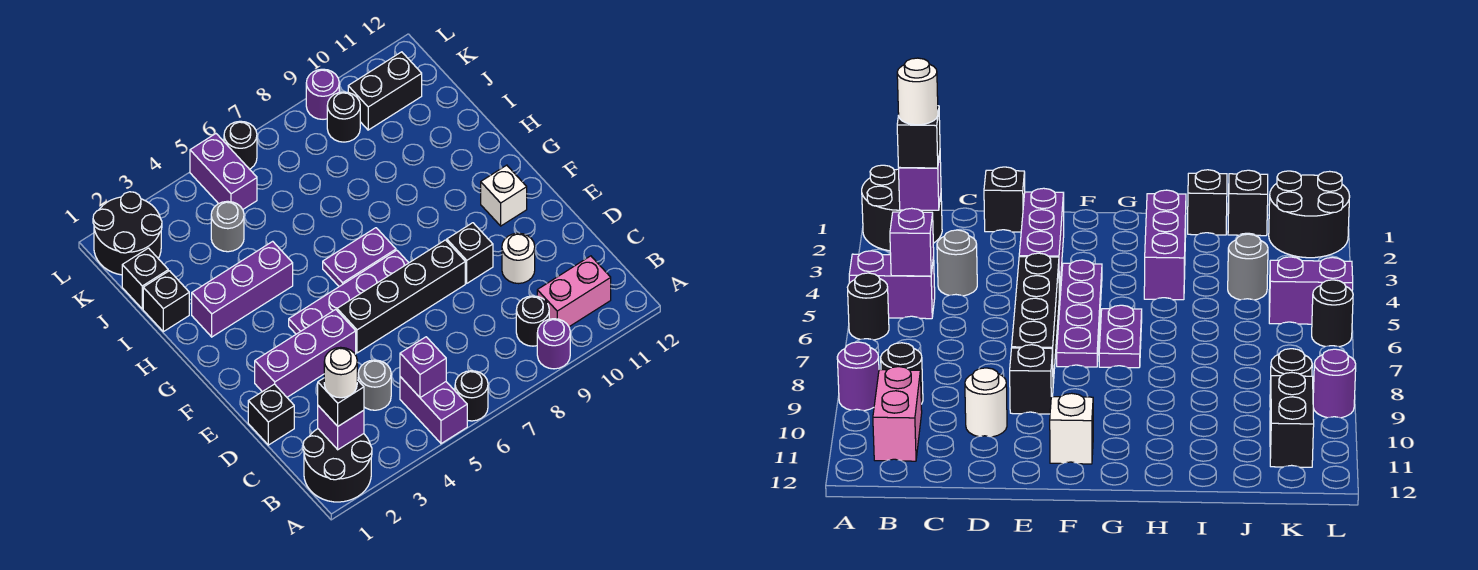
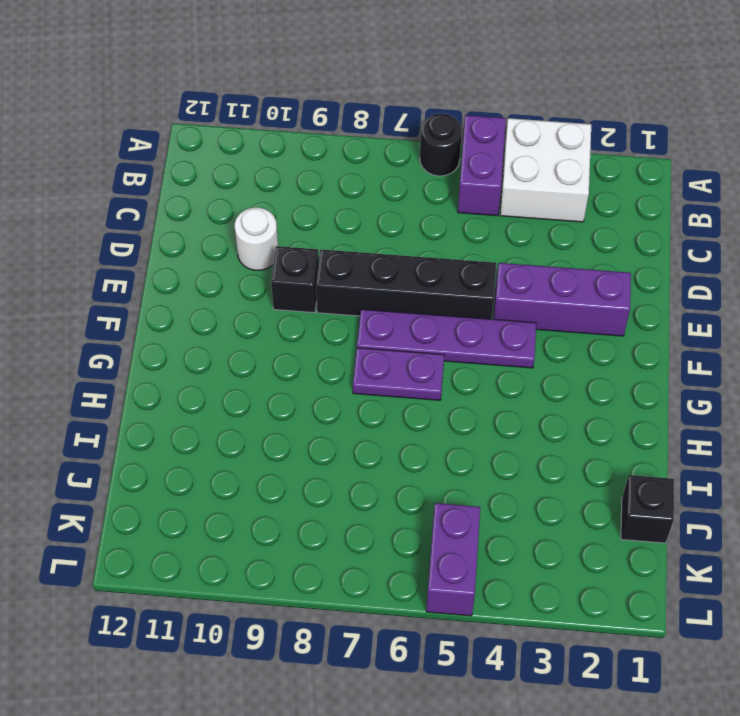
white 2x2 brick [500,118,591,222] -> none
none -> black 2x2 round brick [303,429,372,502]
none -> purple 1x1 round brick [537,319,570,369]
none -> black 1x1 round brick [516,296,549,346]

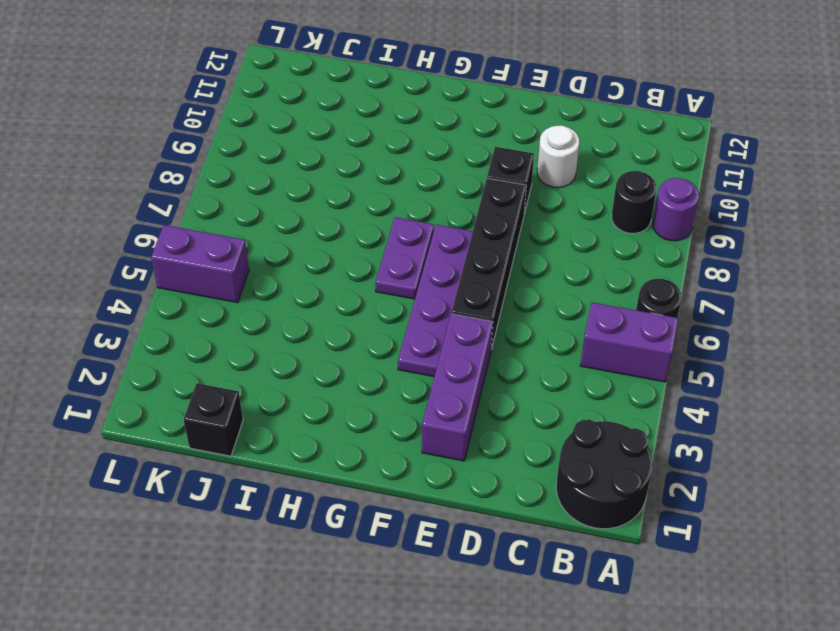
none -> pink 1x2 brick [537,256,611,327]
none -> grey 1x1 round brick [358,360,391,410]
none -> black 1x1 brick [248,384,294,445]

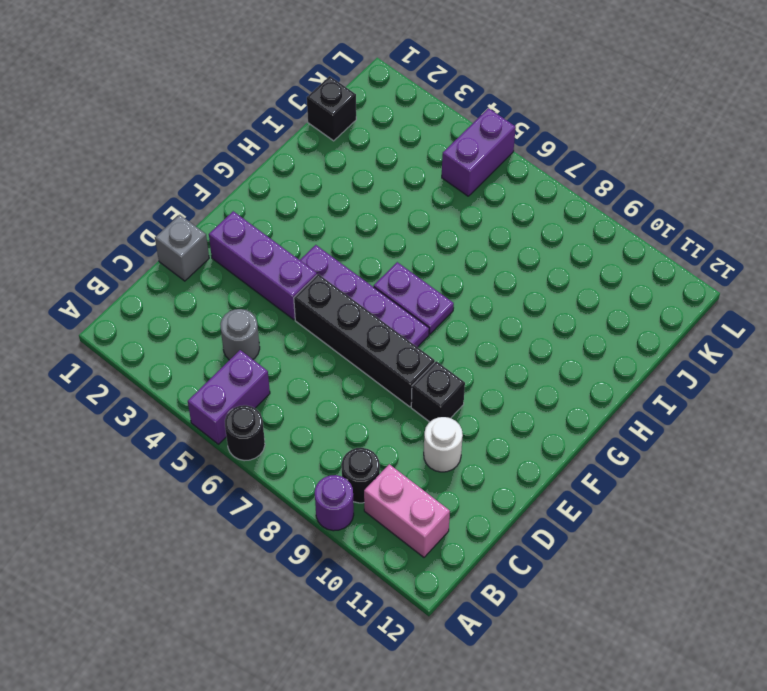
grey 1x1 brick [155,215,209,281] -> black 1x1 brick [248,384,294,445]
none -> black 2x2 round brick [303,429,372,502]
none -> white 1x1 brick [481,165,527,226]
none -> purple 1x3 brick [192,241,293,337]

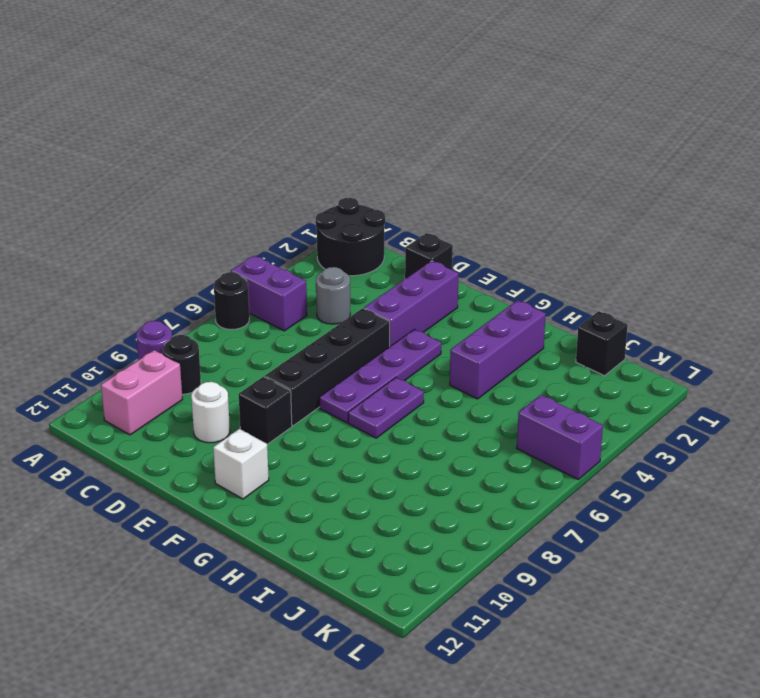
none -> black 1x1 brick [143,271,189,332]
none -> grey 1x1 round brick [211,201,244,252]
none -> black 2x2 round brick [93,192,162,275]

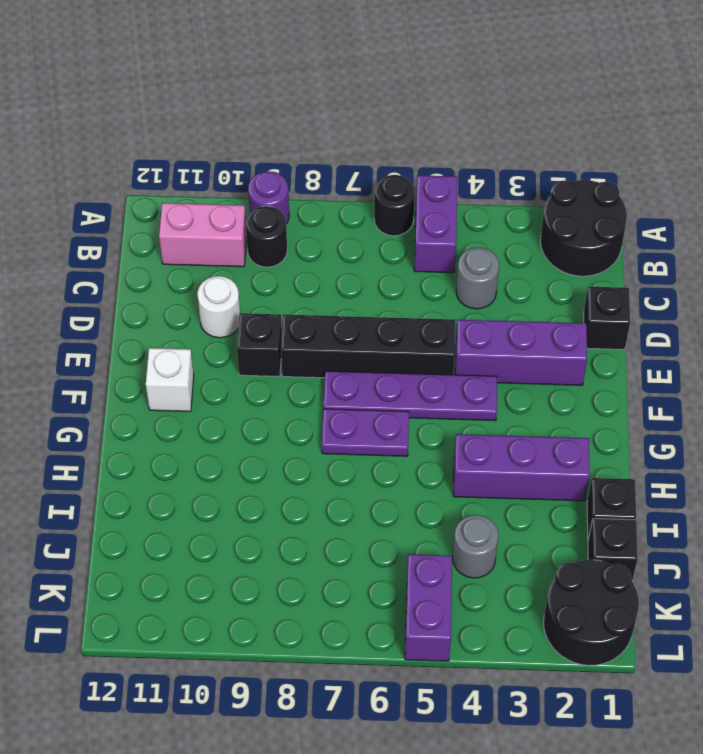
none -> black 1x1 round brick [327,92,360,142]
none -> black 1x2 brick [348,52,422,130]
none -> black 1x1 round brick [224,121,257,169]

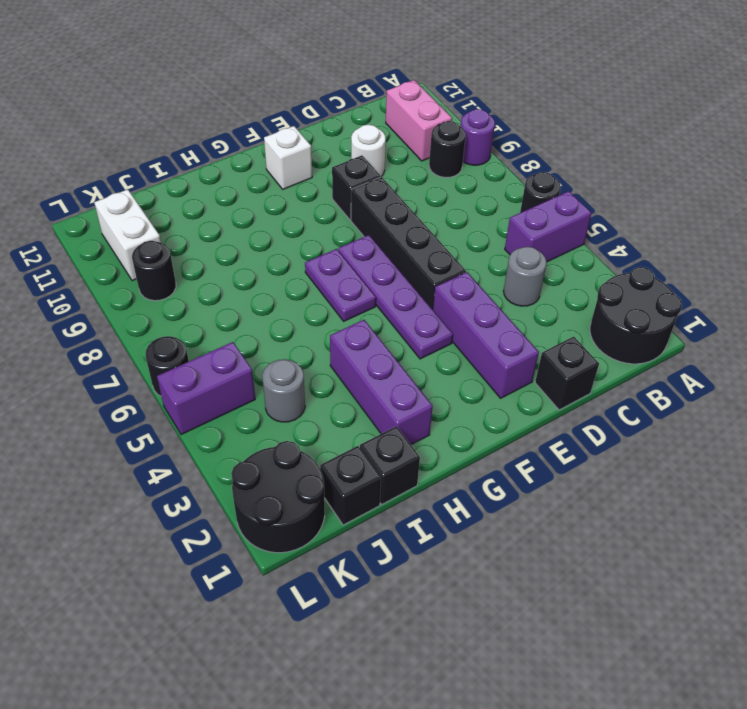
white 1x2 brick [94,189,161,281] -> black 1x2 brick [348,52,422,130]
none -> purple 1x1 round brick [306,69,339,119]
none -> purple 1x1 brick [318,406,364,450]
none -> purple 1x1 brick [400,337,446,398]

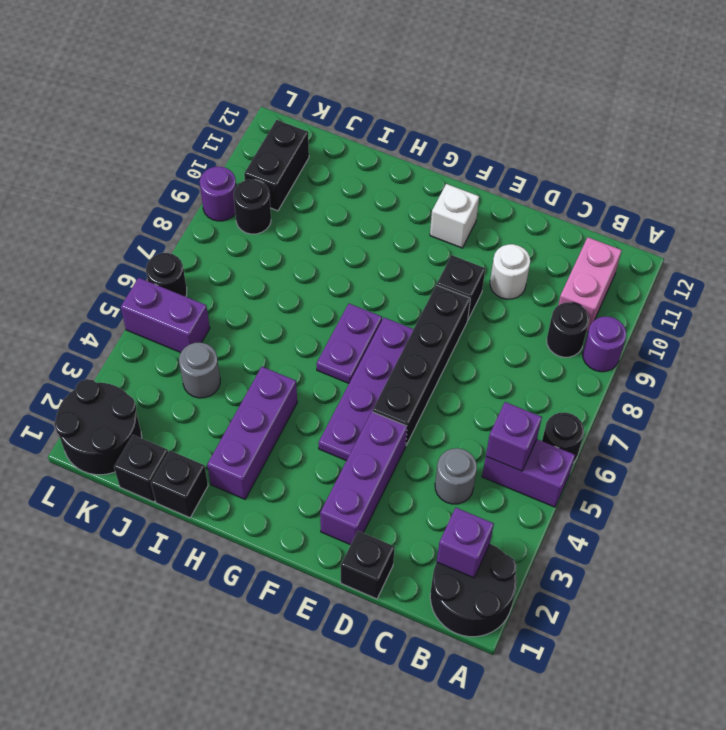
none -> black 1x1 brick [318,378,364,426]
none -> white 1x1 round brick [324,347,357,398]

